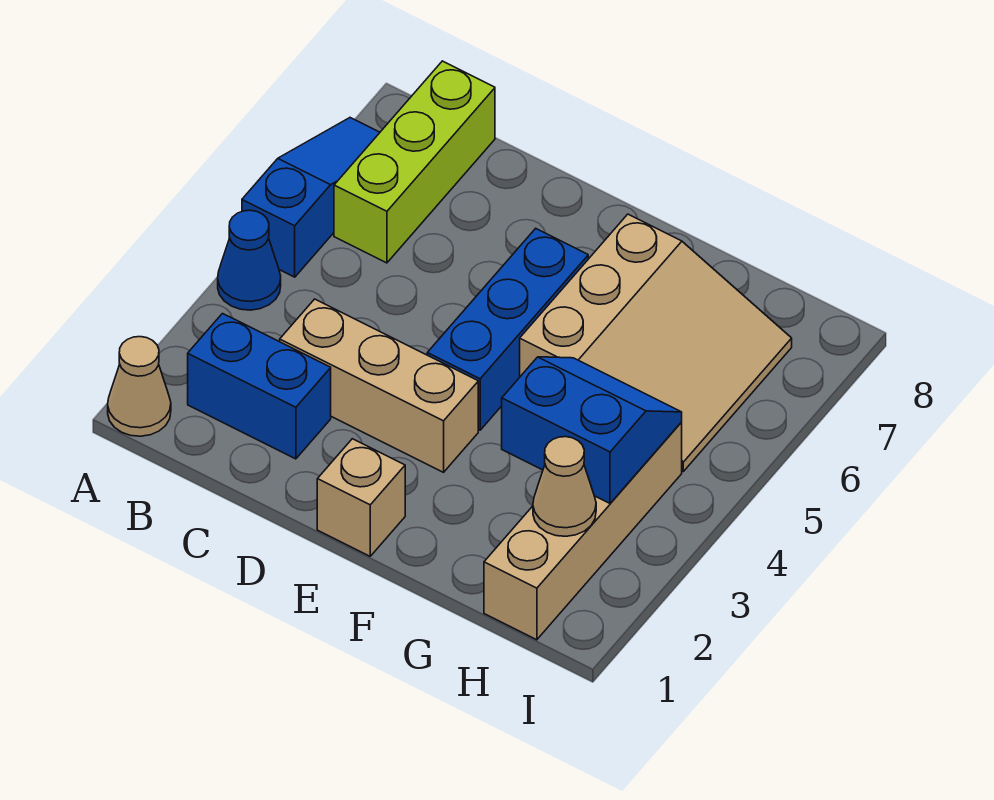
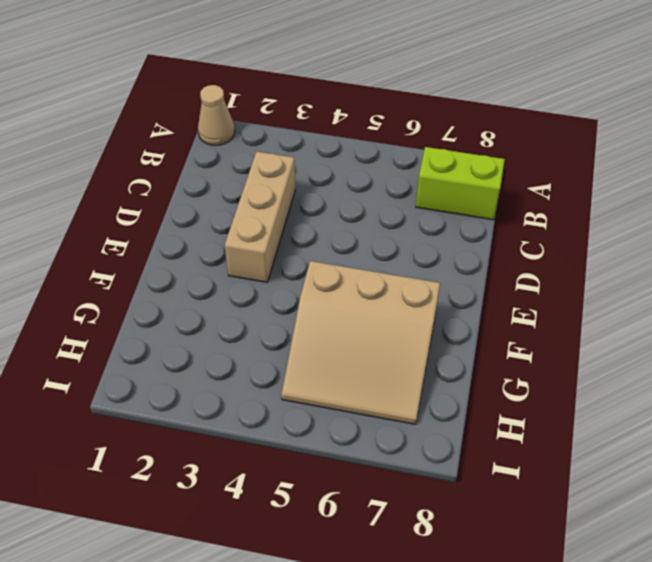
lime 1x2 brick [416,147,505,220] -> lime 1x3 brick [334,61,495,263]
none -> blue 1x1 cone [218,210,281,310]
none -> blue 1x3 slope [242,118,380,277]
none -> blue 1x2 brick [188,314,331,459]

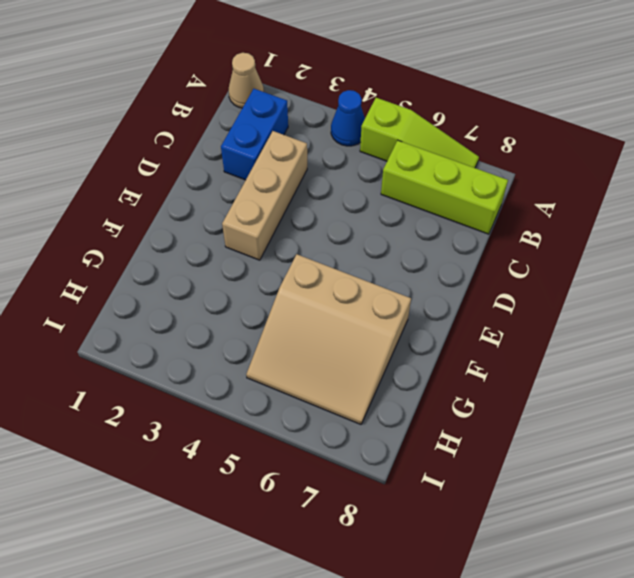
lime 1x3 slope [360,98,479,168] -> blue 1x3 slope [242,118,380,277]
none -> tan 1x1 brick [317,439,405,556]
none -> blue 1x3 brick [427,228,588,430]
none -> tan 1x4 brick [484,422,682,640]

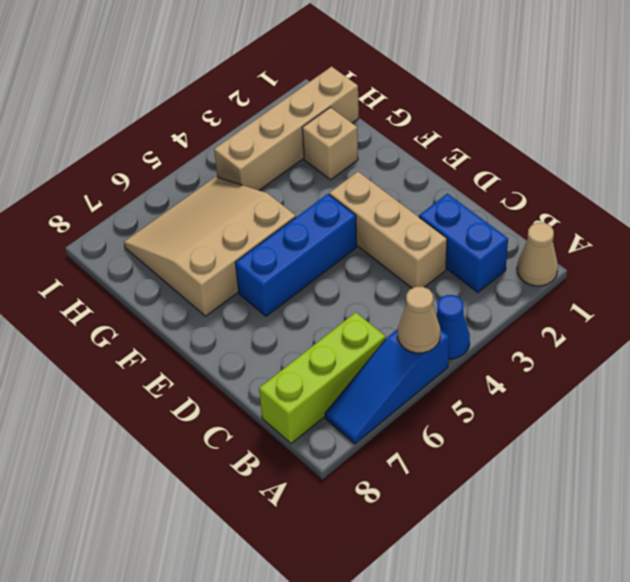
tan 1x1 cone [398,287,440,353] -> tan 1x1 cone moved to [533,437,596,536]
tan 1x1 brick [302,107,358,180] -> tan 1x1 brick moved to [317,439,405,556]
none -> blue 2x2 slope [502,357,682,503]

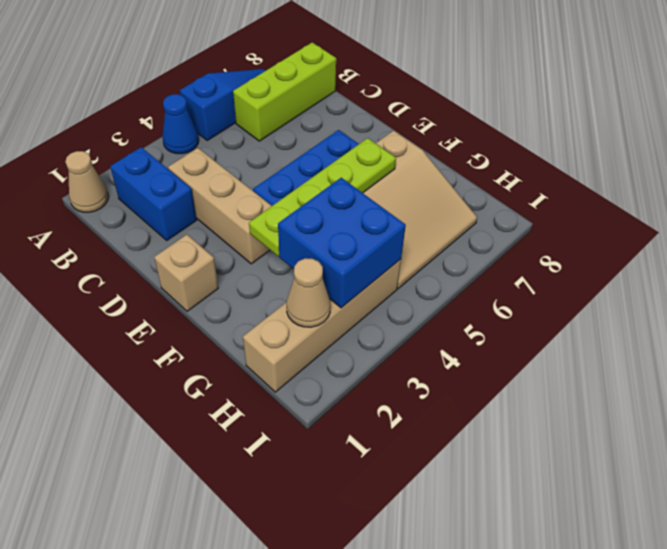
lime 1x4 plate [249,138,396,256] -> none
blue 2x2 brick [278,178,406,308] -> blue 2x2 slope [502,357,682,503]

